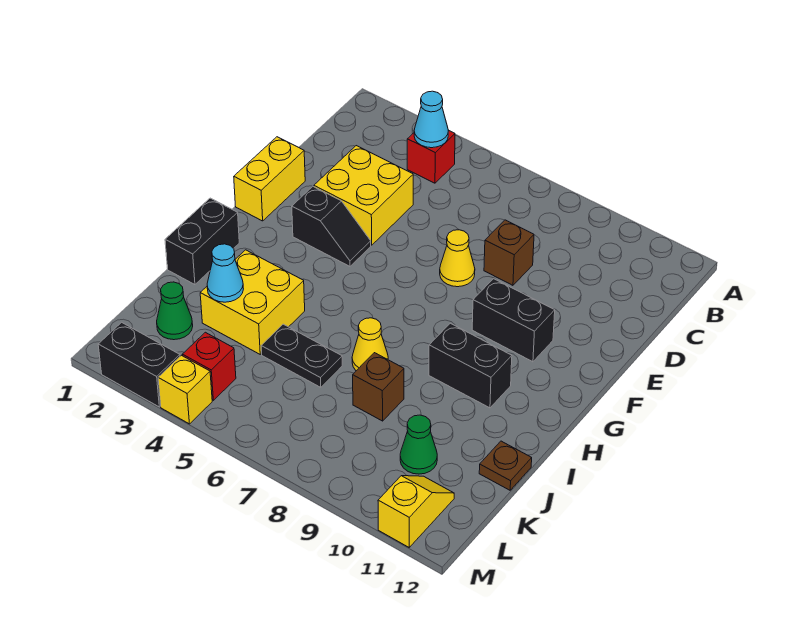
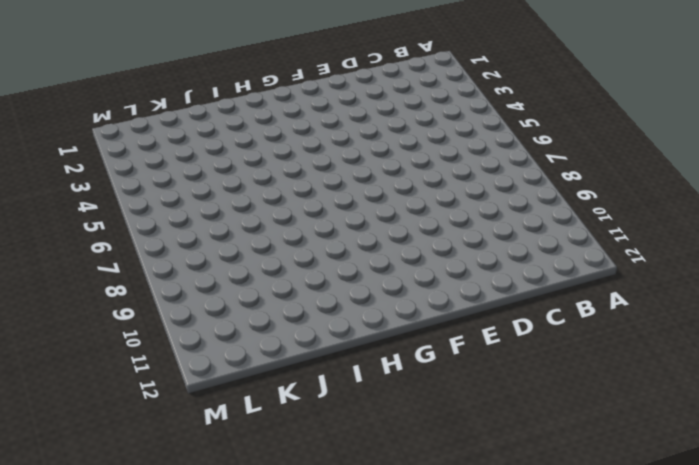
none -> red 1x1 brick [407,130,455,183]
none -> yellow 2x2 brick [314,146,413,245]
none -> brown 1x1 brick [484,220,534,285]

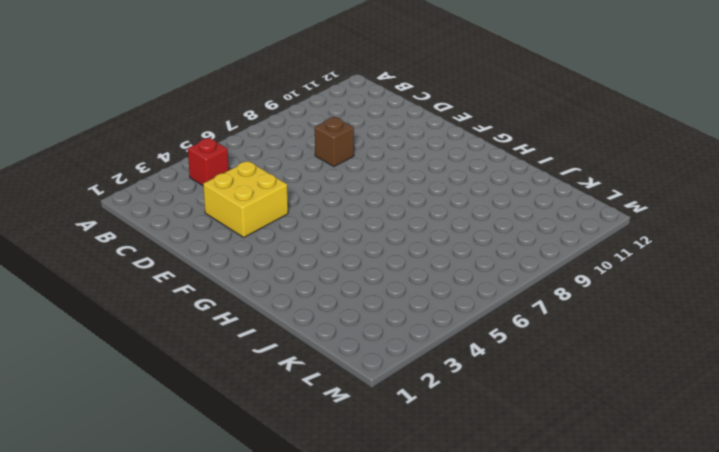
none -> yellow 1x2 brick [234,137,305,221]
none -> yellow 1x1 cone [440,230,475,287]
none -> black 1x2 slope [292,187,371,266]

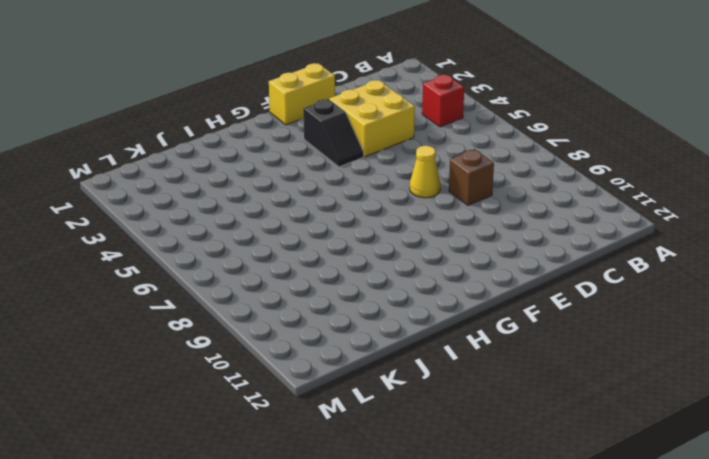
none -> black 1x2 brick [472,279,555,362]
none -> black 1x2 brick [165,198,239,285]
none -> black 1x2 brick [429,323,512,408]

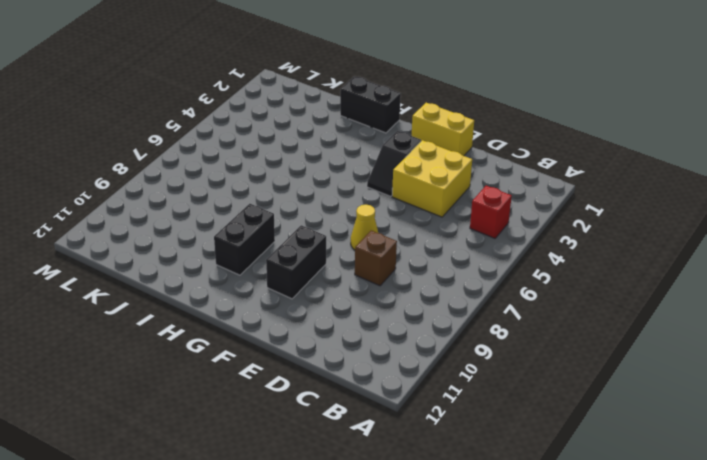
none -> yellow 2x2 brick [200,250,305,354]
none -> yellow 1x1 cone [352,318,388,371]
none -> black 1x2 plate [261,324,342,387]

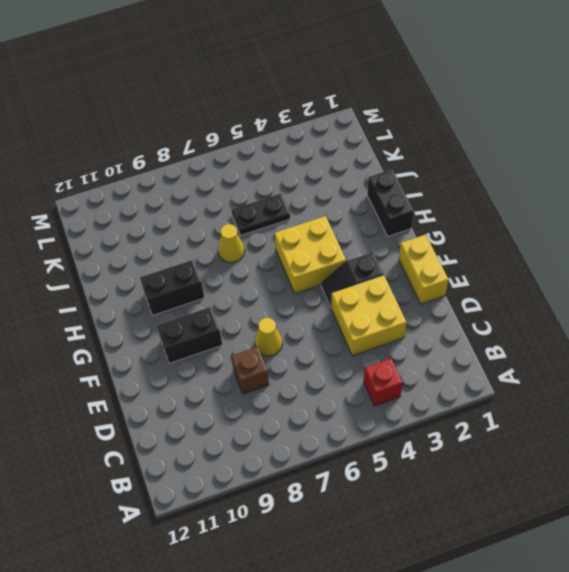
yellow 2x2 brick [275,216,346,294] -> yellow 2x2 brick moved to [200,250,305,354]
none -> brown 1x1 brick [353,353,404,421]
none -> brown 1x1 plate [479,441,532,490]
none -> green 1x1 cone [157,282,193,340]

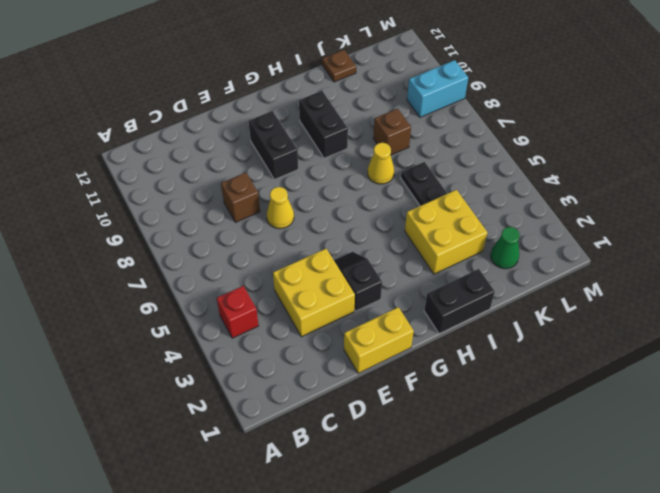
cyan 1x2 brick [407,60,468,117] -> none
none -> green 1x1 cone [400,415,437,474]
none -> red 1x1 brick [183,332,236,400]
none -> yellow 1x2 slope [378,476,454,547]

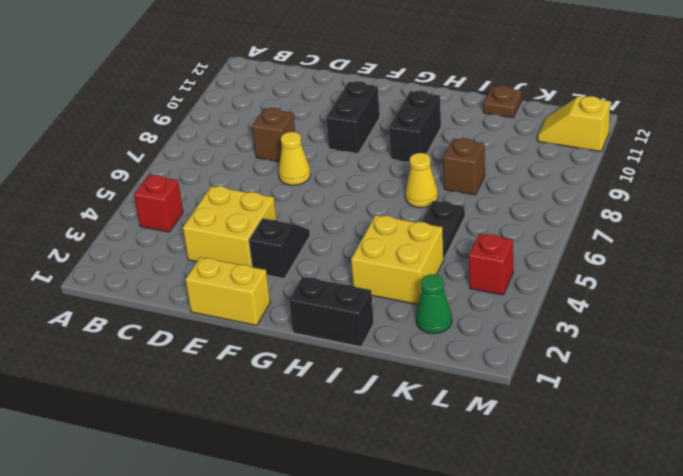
none -> green 1x1 cone [400,415,437,474]
none -> black 1x2 brick [98,322,180,407]
none -> yellow 1x1 brick [158,355,212,424]

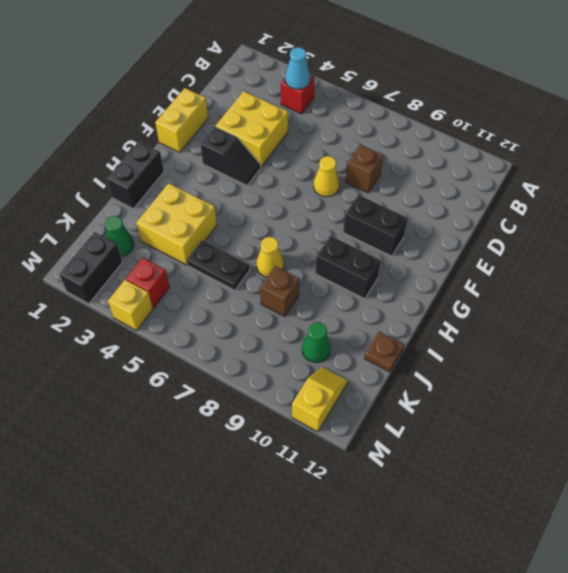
black 1x2 brick [59,232,122,304] -> black 1x2 brick turned to [98,322,180,407]
none -> cyan 1x1 cone [207,244,243,302]

